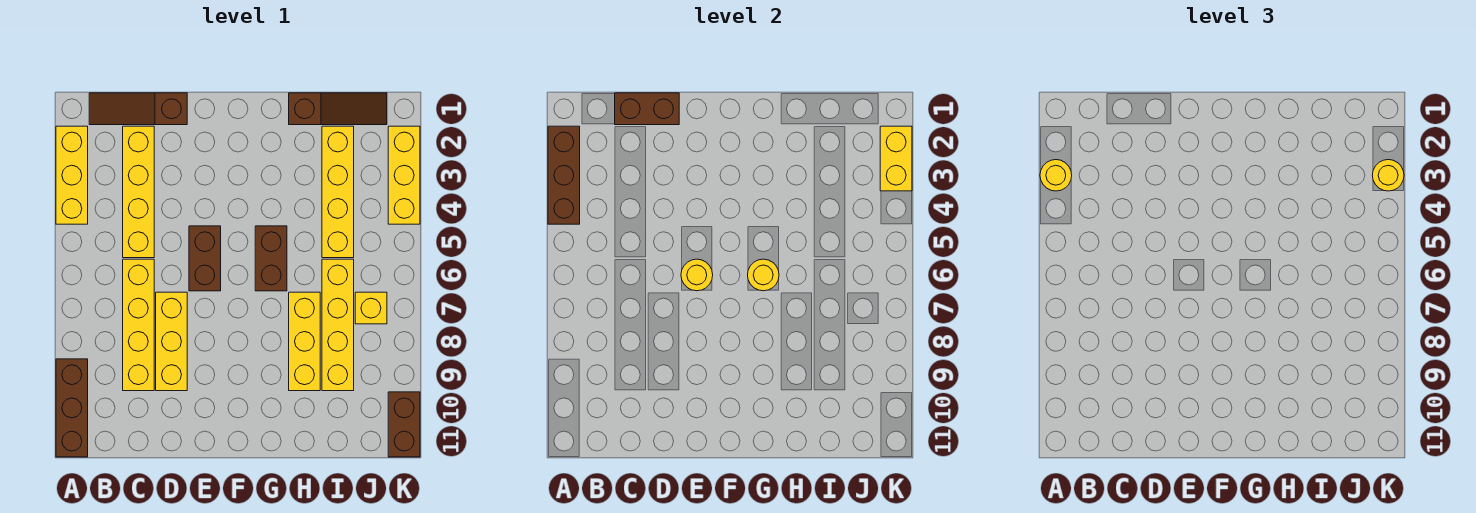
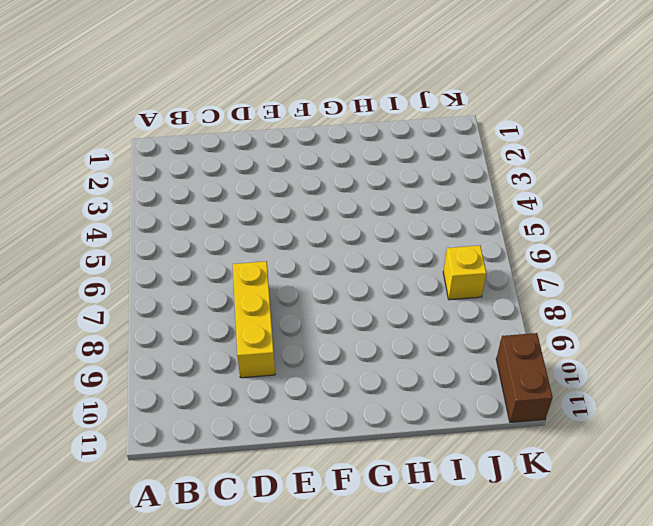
none -> yellow 1x3 brick [56,126,88,224]
none -> brown 1x3 brick [56,359,88,457]
none -> brown 1x3 slope [89,93,187,125]

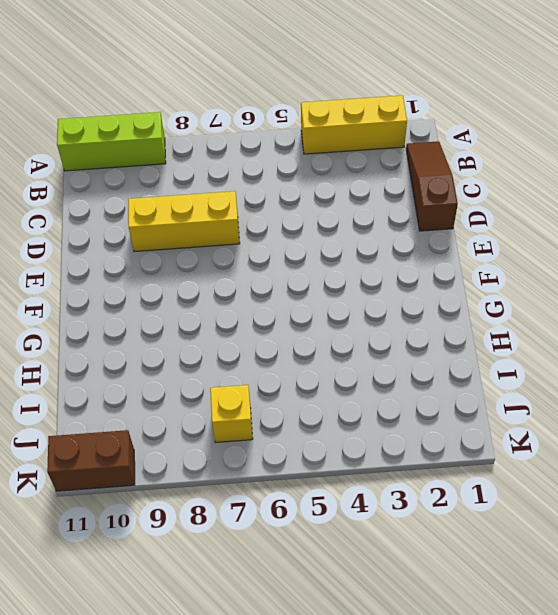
lime 1x3 brick [57,112,166,171] -> brown 1x3 brick [56,359,88,457]
none -> yellow 1x4 brick [123,126,154,258]
none -> yellow 1x4 brick [123,259,154,391]
none -> brown 1x2 brick [189,226,221,291]

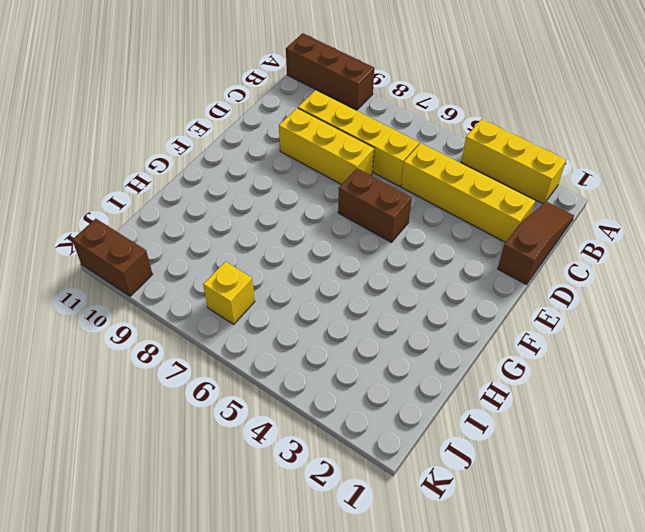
none -> brown 1x2 brick [255,226,287,291]
none -> brown 1x3 slope [289,93,387,125]
none -> yellow 1x3 brick [289,292,320,391]

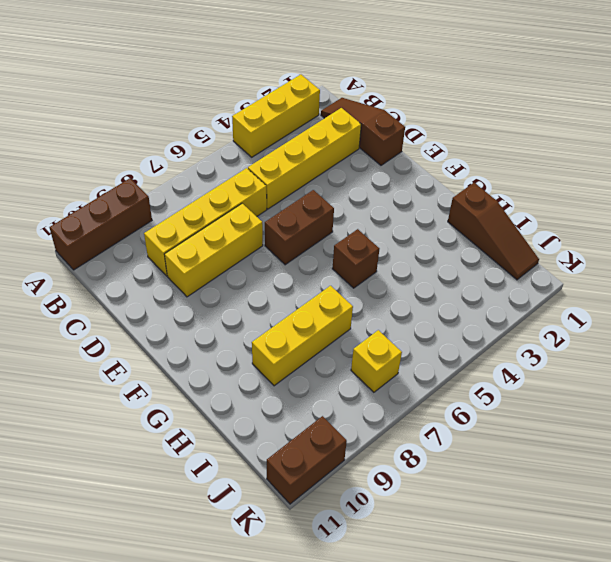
brown 1x1 brick [332,229,379,288] -> brown 1x2 brick [255,226,287,291]
none -> yellow 1x4 brick [322,126,354,258]
none -> yellow 1x4 brick [322,259,354,391]
none -> yellow 1x3 brick [388,126,420,224]

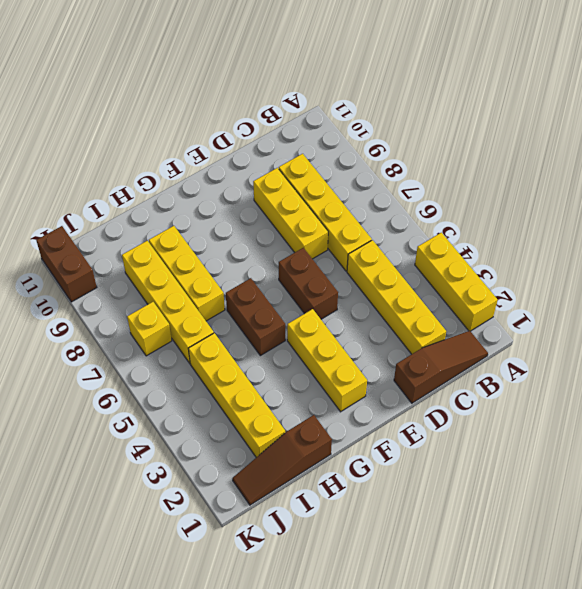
yellow 1x3 brick [287,309,367,412] -> yellow 1x3 brick moved to [388,126,420,224]
none -> brown 1x3 brick [56,359,88,457]
none -> brown 1x3 brick [548,126,580,224]
none -> brown 1x2 brick [615,93,679,125]

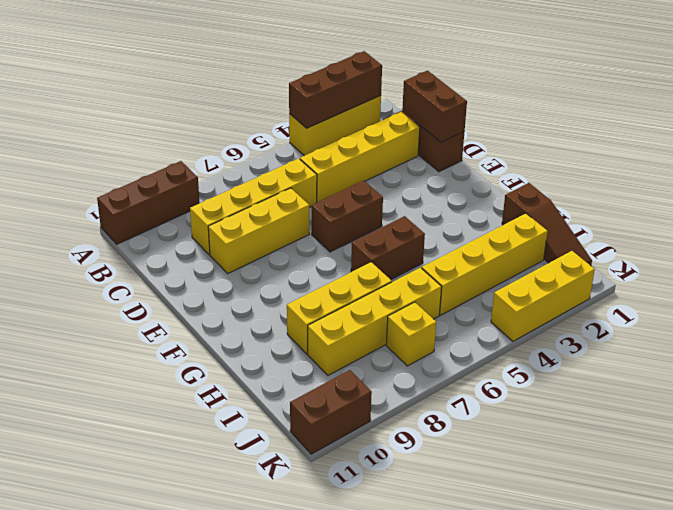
none -> yellow 1x1 round brick [681,259,713,291]
none -> yellow 1x1 round brick [748,259,779,291]
none -> yellow 1x2 brick [880,126,912,191]

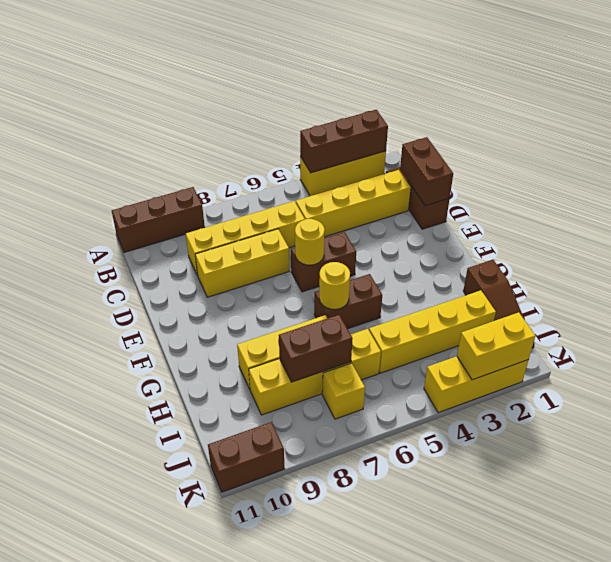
brown 1x2 brick [279,315,353,382] -> none
none -> yellow 1x1 round brick [1040,160,1072,191]
none -> yellow 1x1 round brick [1372,160,1404,191]

